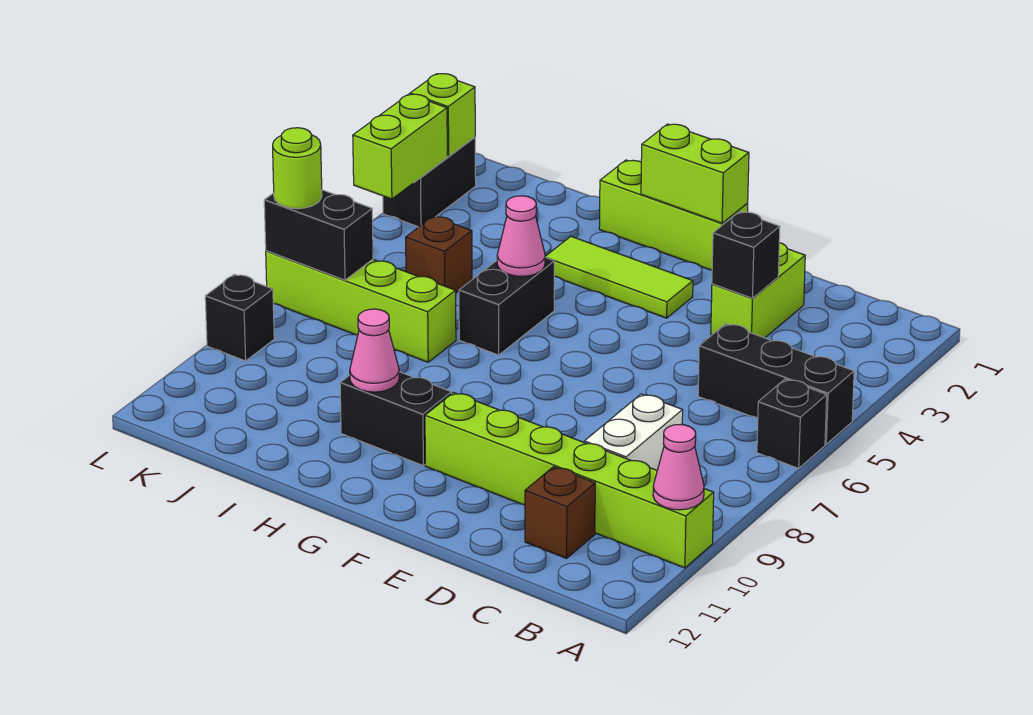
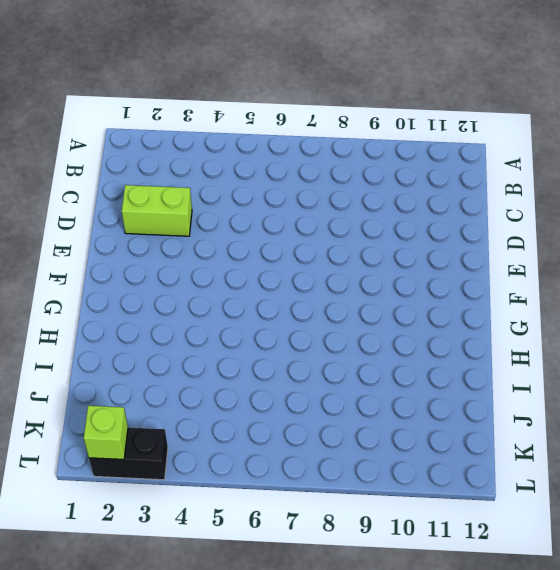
none -> black 1x3 brick [698,324,854,444]
none -> black 1x1 brick [757,379,827,468]
none -> lime 1x6 brick [425,393,714,568]

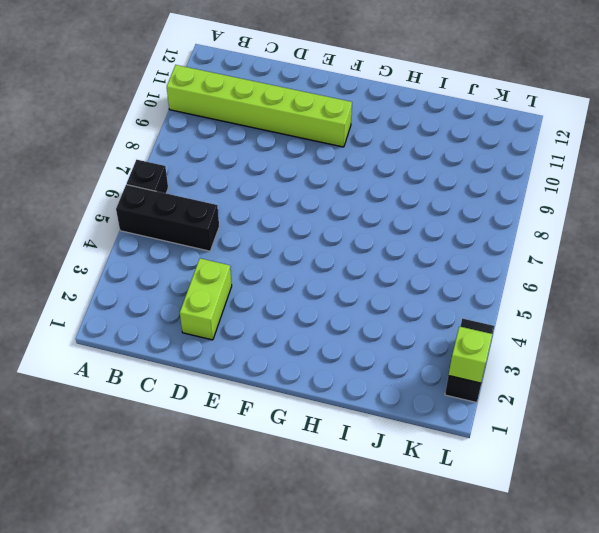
none -> white 1x2 brick [584,394,683,470]
none -> brown 1x1 brick [525,467,595,558]
none -> lime 1x3 brick [599,160,748,270]

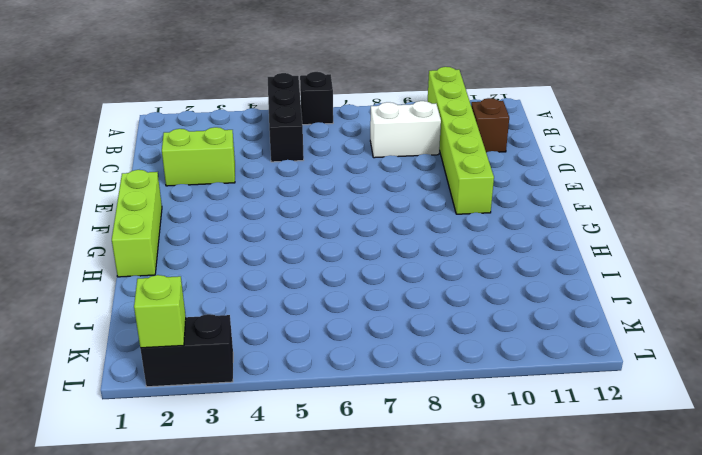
none -> lime 1x3 tile [545,236,693,318]
none -> black 1x2 brick [340,372,451,465]
none -> black 1x2 brick [459,258,554,355]

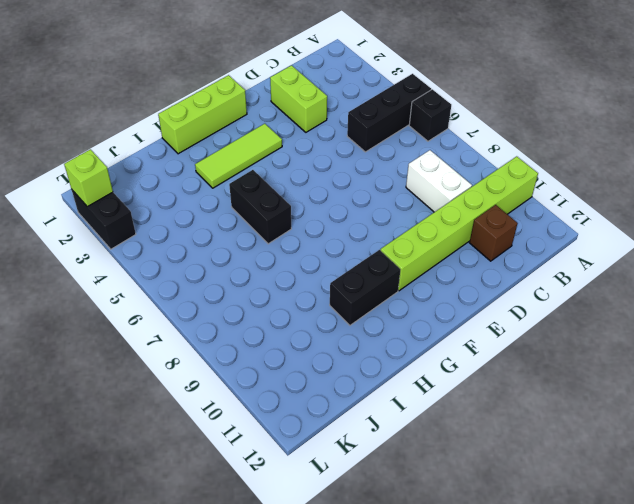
none -> lime 1x4 brick [266,251,456,362]
none -> brown 1x1 brick [406,216,472,293]
none -> black 1x1 brick [205,274,274,361]

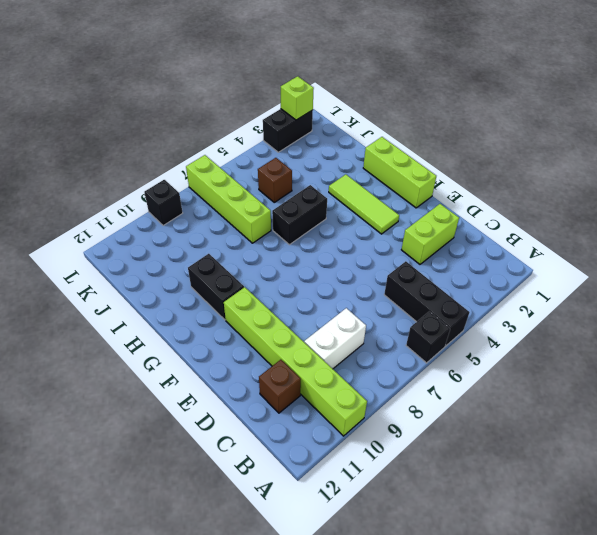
none -> pink 1x1 cone [653,425,704,510]
none -> black 1x1 brick [712,212,780,298]
none -> lime 1x2 brick [641,124,749,223]

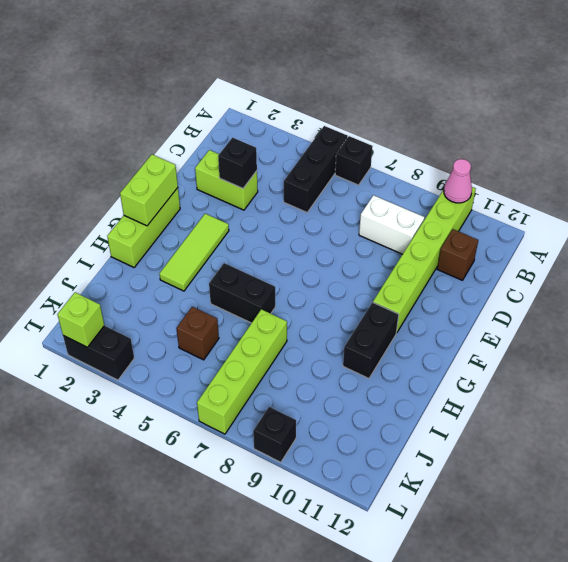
none -> pink 1x1 cone [497,196,545,277]
none -> pink 1x1 cone [350,309,399,392]
none -> black 1x2 brick [264,190,373,280]

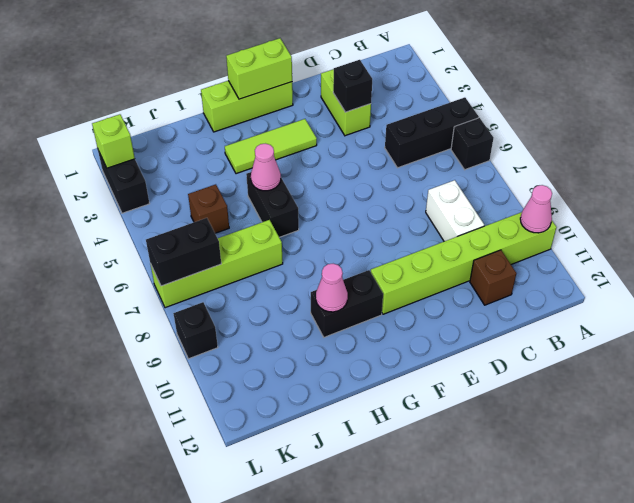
none -> lime 1x2 brick [353,94,447,199]
none -> lime 1x1 round brick [273,128,322,209]

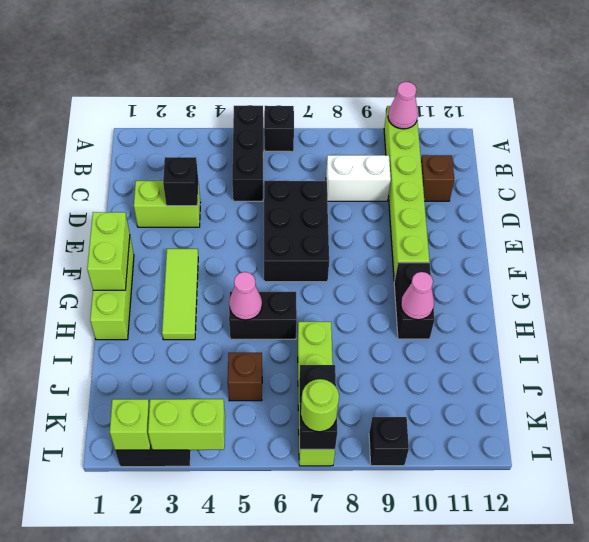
black 2x3 brick [264,181,329,282] -> none

